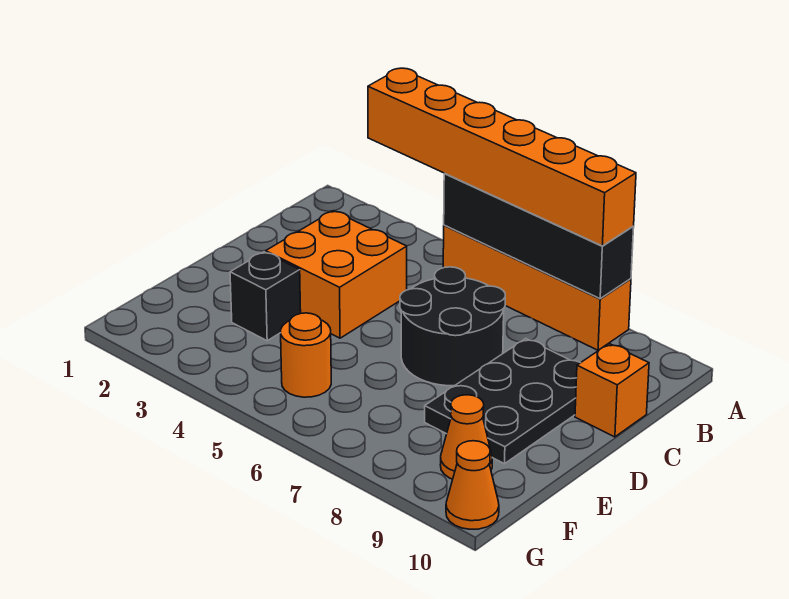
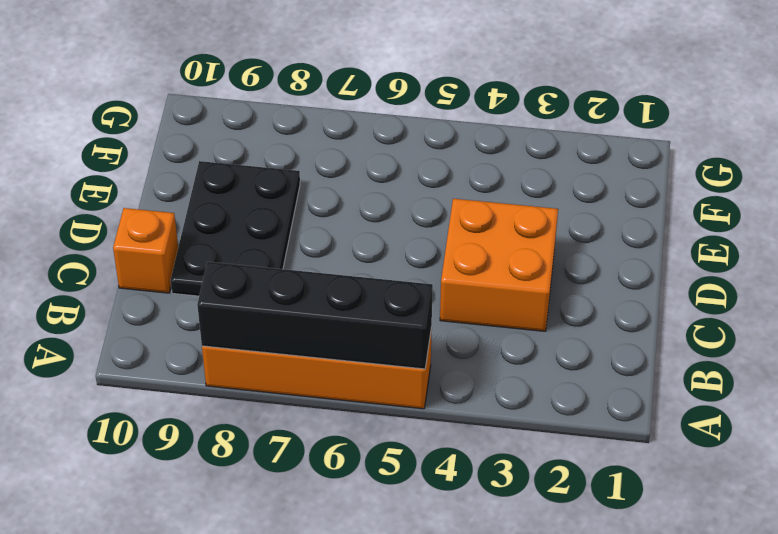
none -> black 2x2 round brick [400,267,505,386]
none -> black 1x1 brick [230,252,301,341]

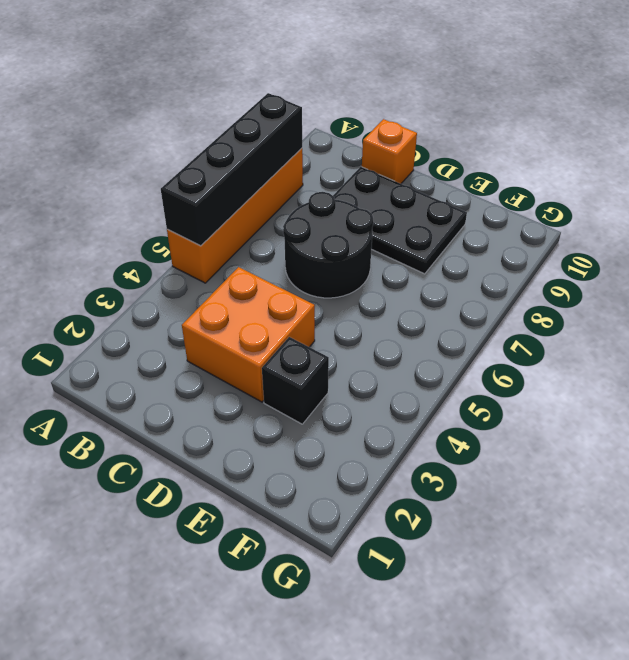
none -> orange 1x1 round brick [281,313,331,397]
none -> orange 1x1 cone [440,395,492,479]

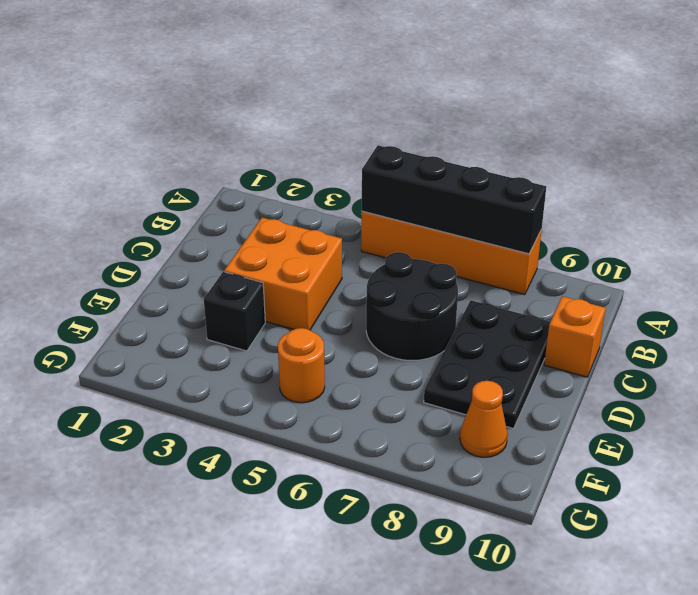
none -> orange 1x1 cone [446,441,499,529]
none -> orange 1x6 brick [368,68,636,246]

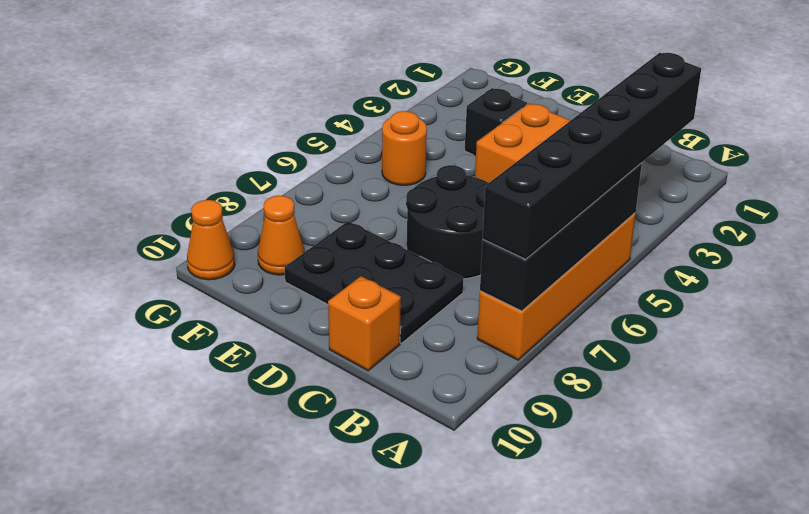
black 1x6 brick [483,53,701,259] -> orange 1x6 brick [368,68,636,246]

